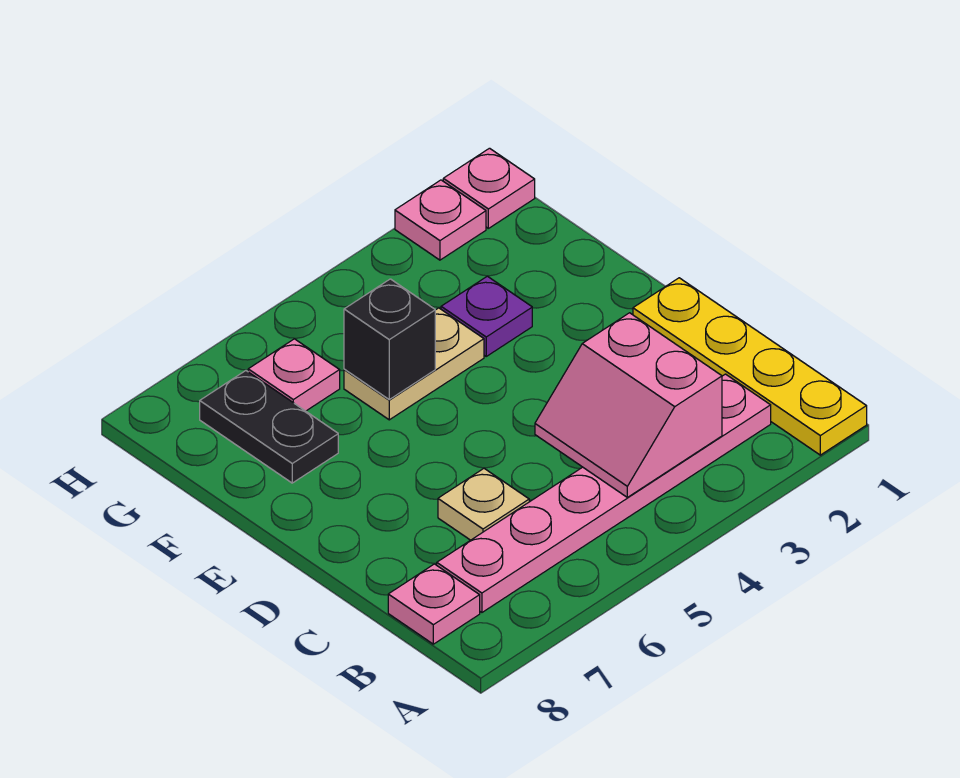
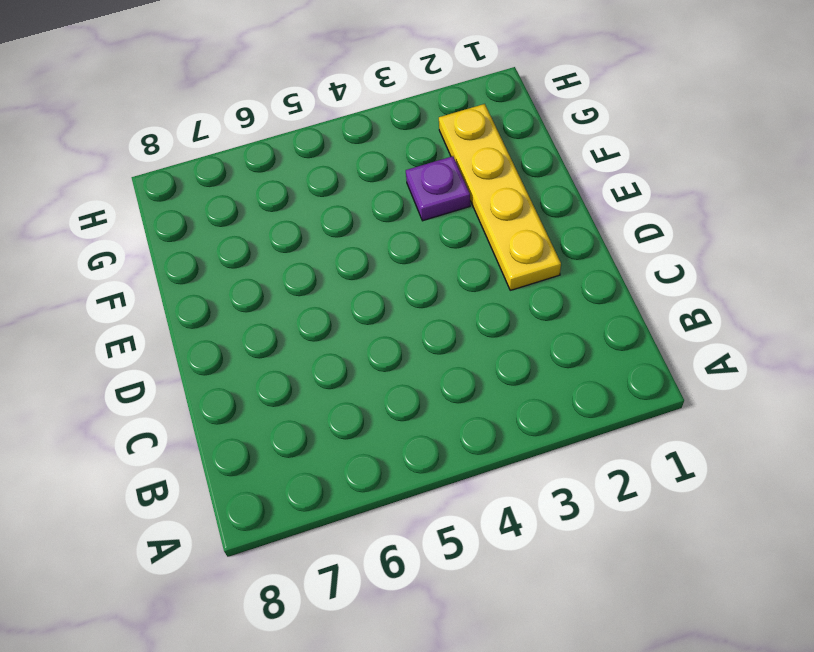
yellow 1x4 plate [439,104,561,290] -> yellow 1x4 plate moved to [633,278,867,455]
none -> pink 1x6 plate [437,374,771,612]
none -> pink 1x1 plate [388,564,480,644]
none -> tan 1x1 plate [438,469,529,540]

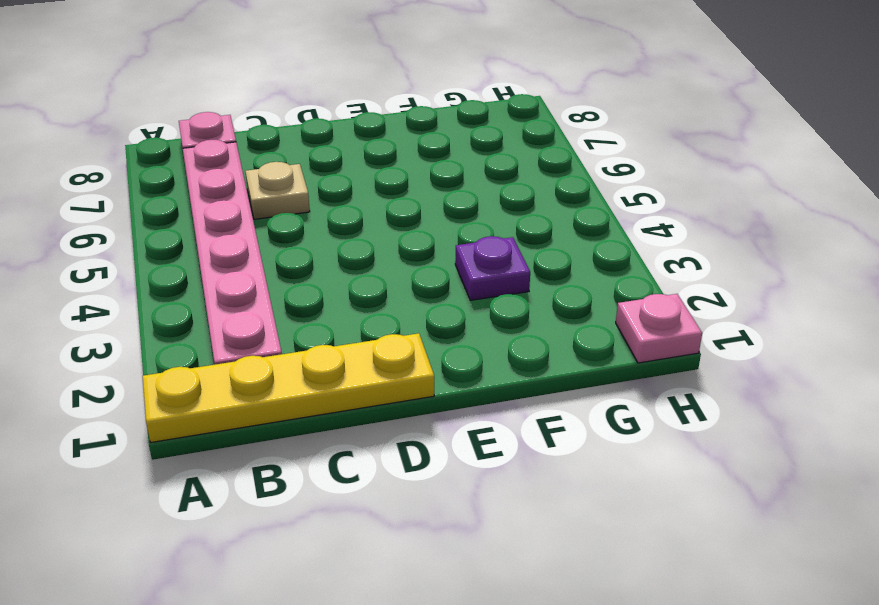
none -> tan 1x2 plate [344,308,484,420]
none -> black 1x2 plate [200,371,338,483]
none -> pink 1x1 plate [248,339,340,411]

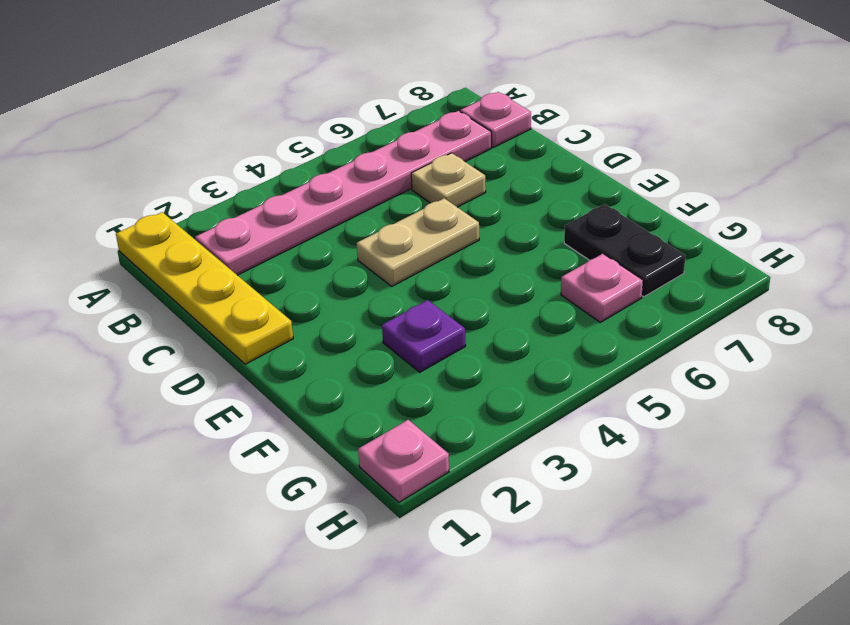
tan 1x2 plate [357,198,479,286] -> tan 1x2 plate moved to [344,308,484,420]
none -> pink 1x1 plate [395,180,486,260]
none -> pink 2x2 slope [535,313,722,497]
none -> black 1x1 brick [344,279,435,399]

